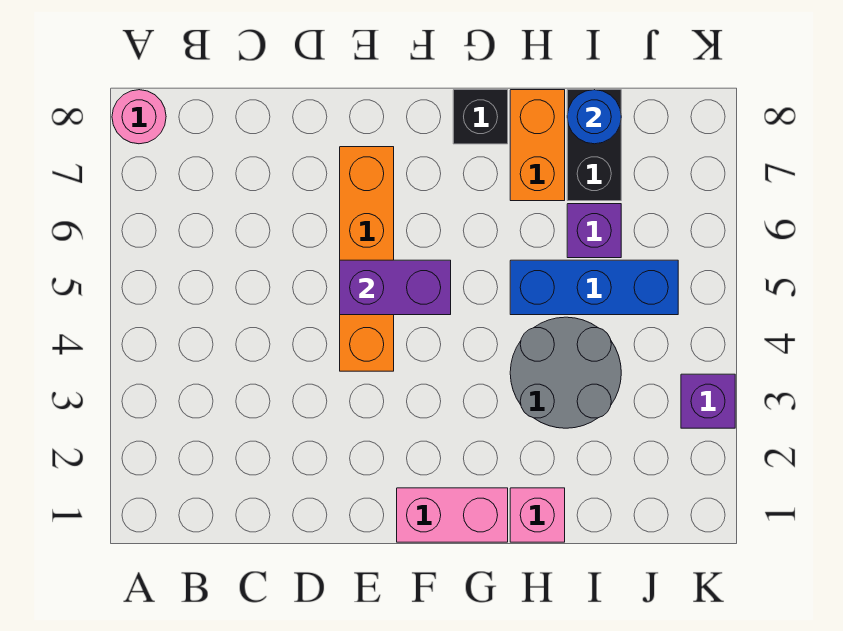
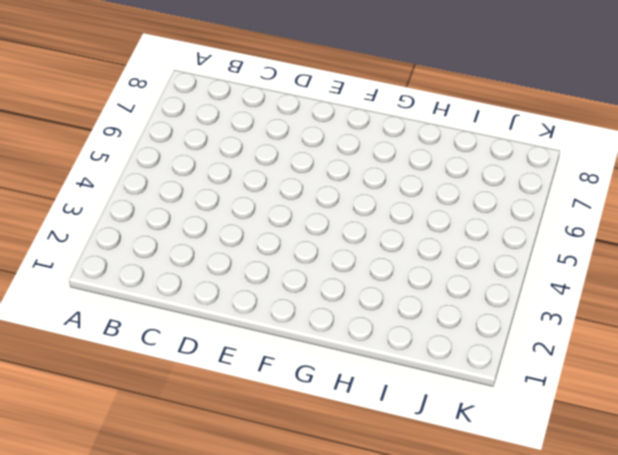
none -> pink 1x1 round brick [112,90,166,144]
none -> orange 1x4 brick [340,147,394,371]
none -> pink 1x2 brick [397,488,508,542]

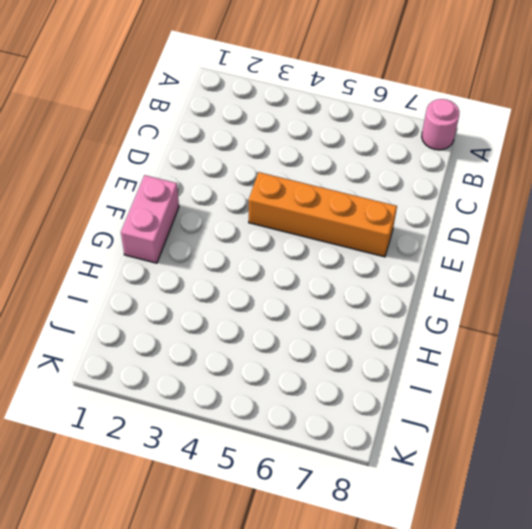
none -> black 1x1 brick [453,90,508,144]
none -> pink 1x1 brick [510,488,565,542]
none -> grey 2x2 round brick [510,317,621,428]

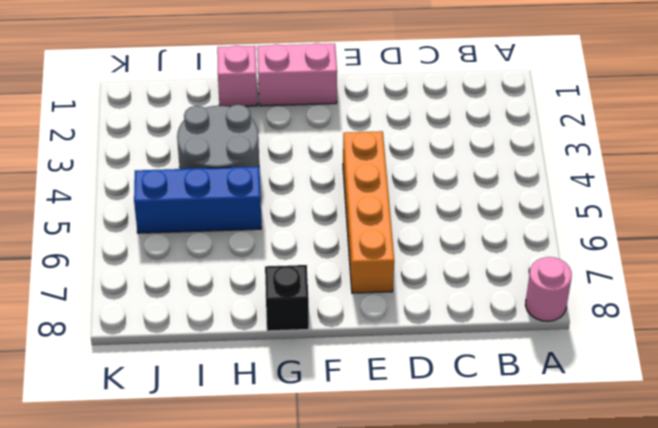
none -> orange 1x2 brick [510,90,565,201]
none -> purple 1x1 brick [567,204,621,258]
none -> black 1x2 brick [567,90,621,201]

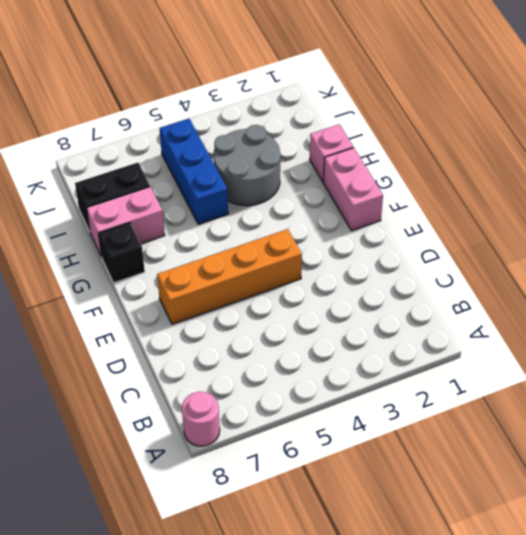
pink 1x2 brick [87,187,165,257] -> orange 1x2 brick [510,90,565,201]
none -> purple 1x1 brick [567,204,621,258]
none -> purple 1x1 brick [681,374,735,428]
none -> purple 1x2 brick [340,260,451,315]

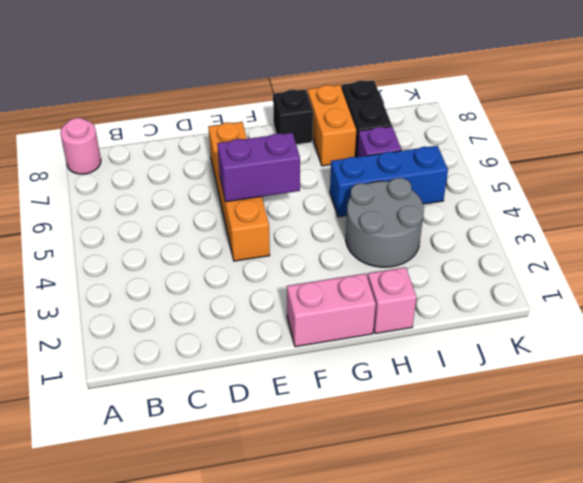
none -> purple 1x1 brick [681,374,735,428]
none -> blue 1x1 round brick [567,90,621,144]

